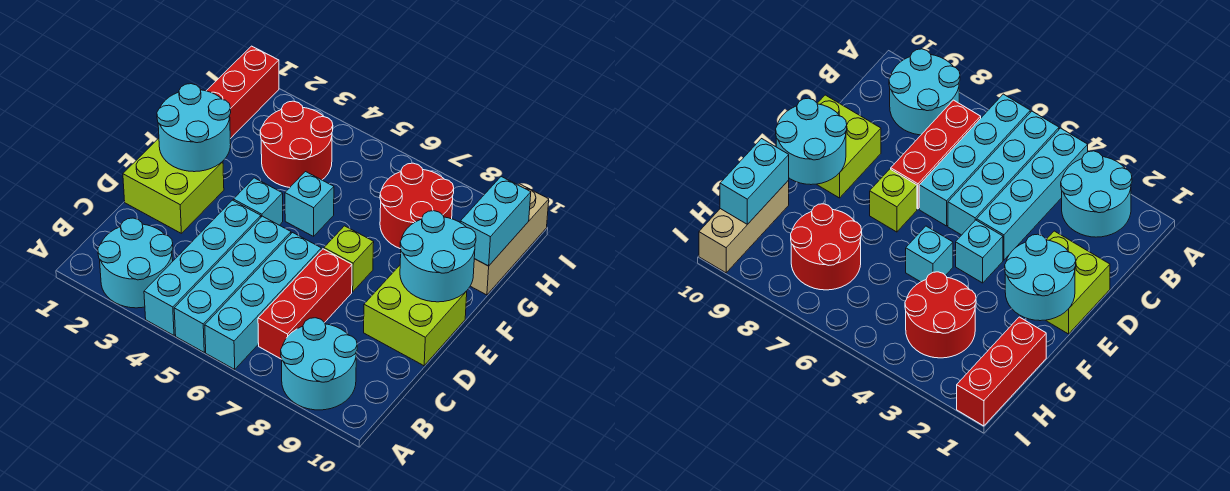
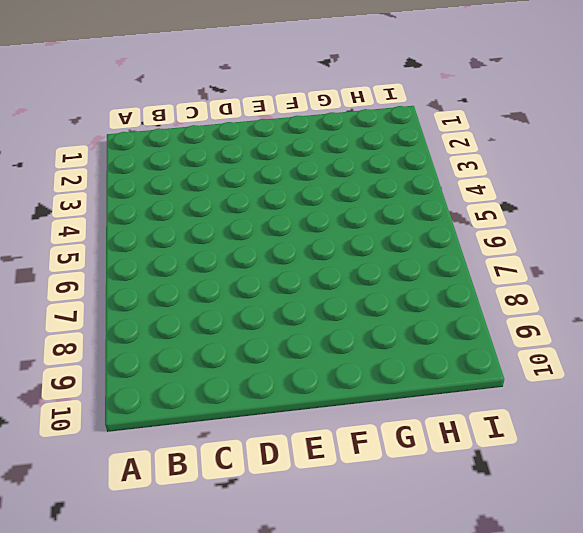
none -> cyan 2x2 round brick [98,218,173,308]
none -> cyan 1x4 brick [144,200,261,335]
none -> cyan 1x4 brick [174,216,291,352]

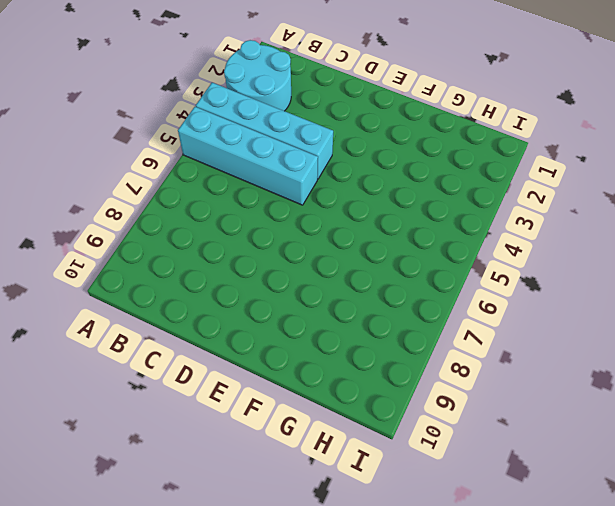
none -> cyan 1x4 brick [205,233,321,369]
none -> cyan 2x2 round brick [281,318,357,410]
none -> red 1x3 brick [258,249,352,359]

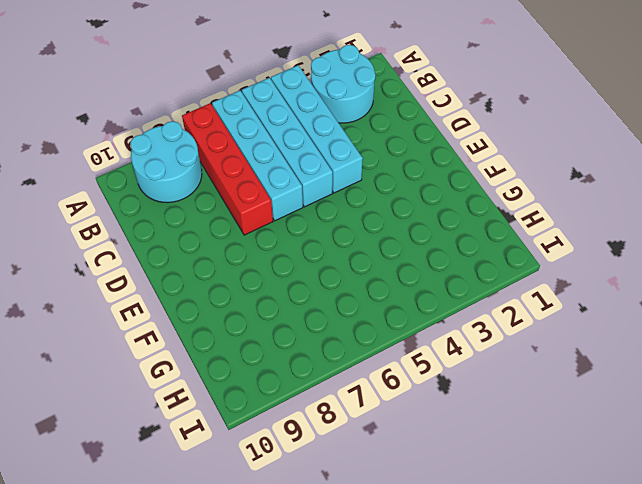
red 1x4 brick [182,103,273,235] -> red 1x3 brick [258,249,352,359]
none -> lime 2x2 brick [123,138,224,233]
none -> lime 2x2 brick [364,265,467,366]
none -> cyan 1x1 brick [233,178,283,225]

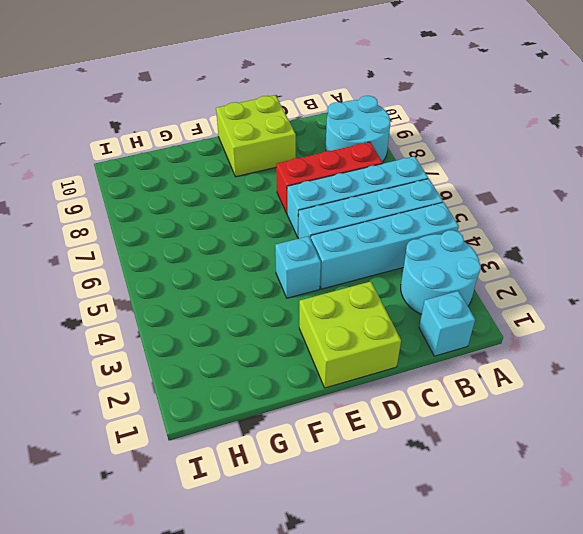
cyan 1x1 brick [419,291,475,356] -> cyan 1x1 brick moved to [285,172,334,236]
none -> lime 1x1 brick [324,226,374,292]
none -> red 1x3 brick [207,46,279,139]
none -> red 2x2 round brick [260,101,333,187]

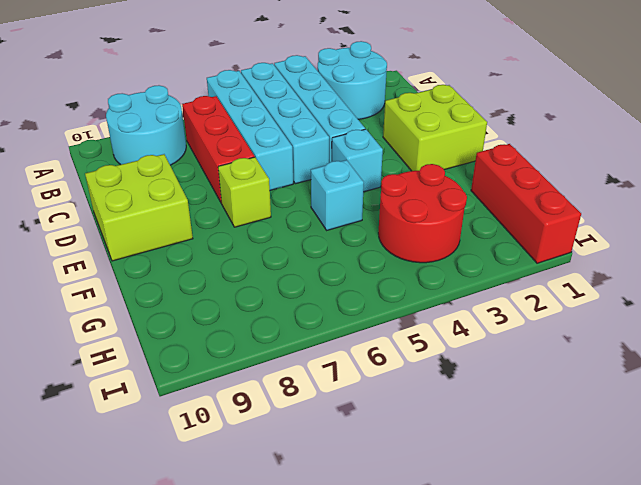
none -> red 2x2 round brick [380,163,454,248]
none -> tan 1x3 brick [471,184,549,295]
none -> cyan 2x2 round brick [157,84,231,172]

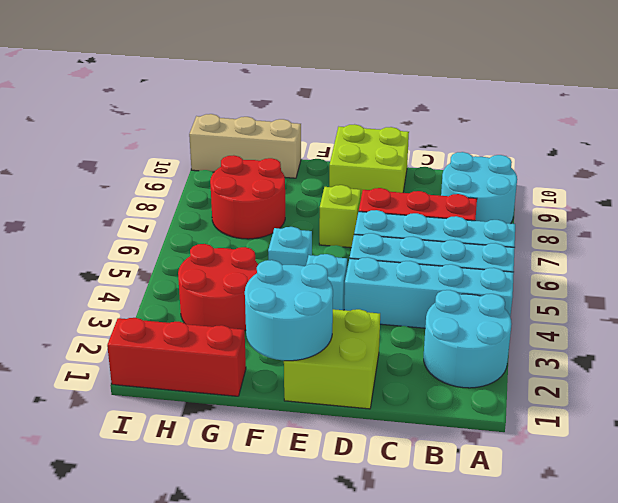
none -> cyan 2x2 round brick [400,211,476,302]
none -> cyan 1x2 brick [460,177,531,266]

